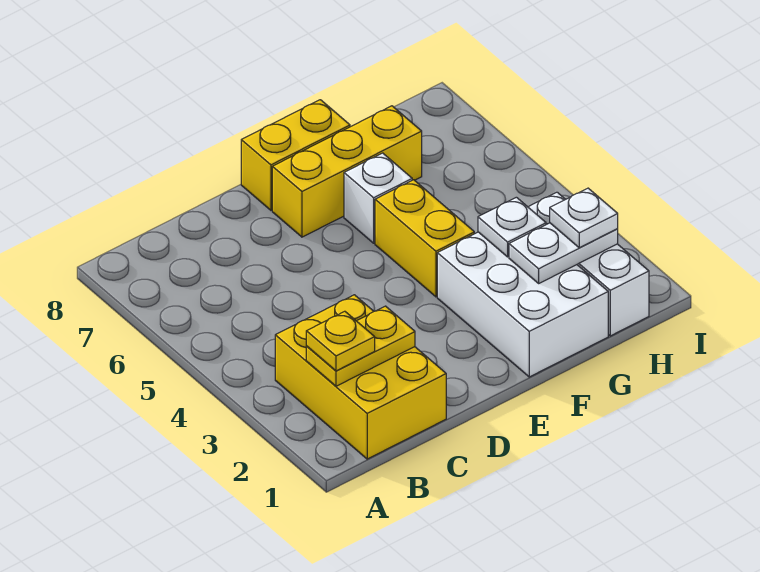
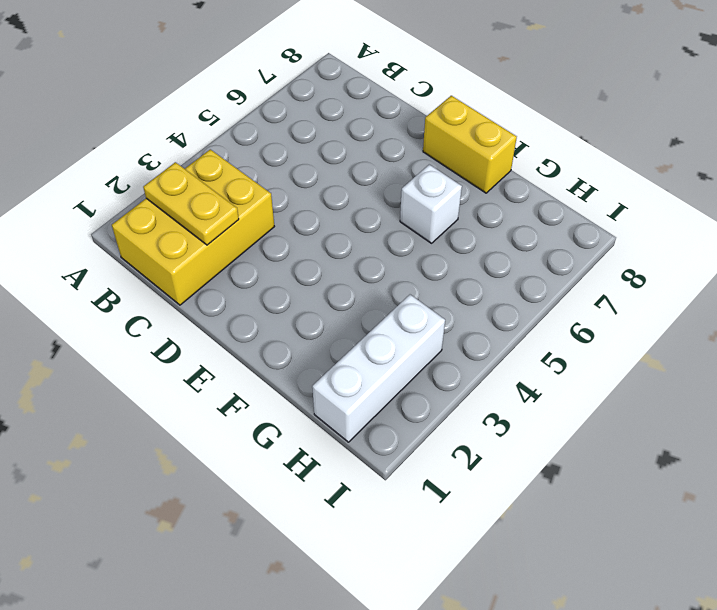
none -> yellow 1x3 brick [272,106,422,237]
none -> white 2x3 brick [437,232,608,377]
none -> yellow 1x2 brick [375,180,474,297]

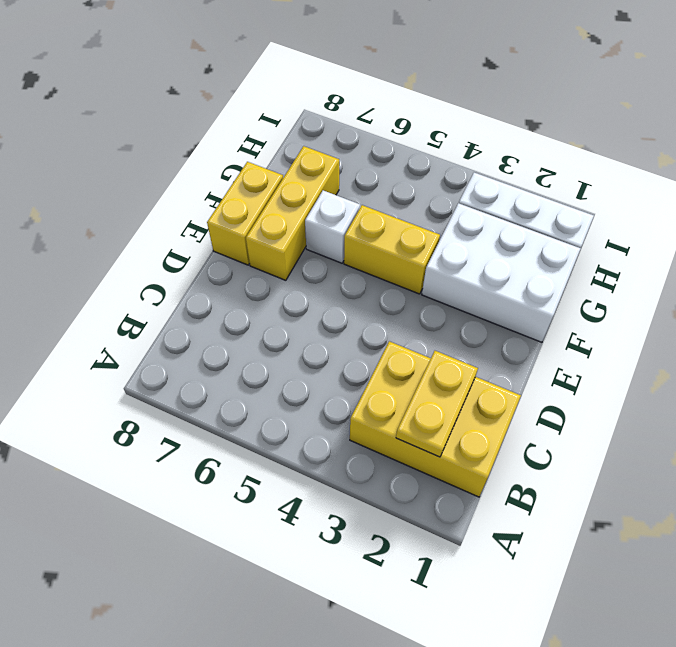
none -> white 1x2 plate [509,223,618,283]
none -> white 1x1 plate [478,197,546,257]
none -> yellow 1x1 plate [306,311,375,371]

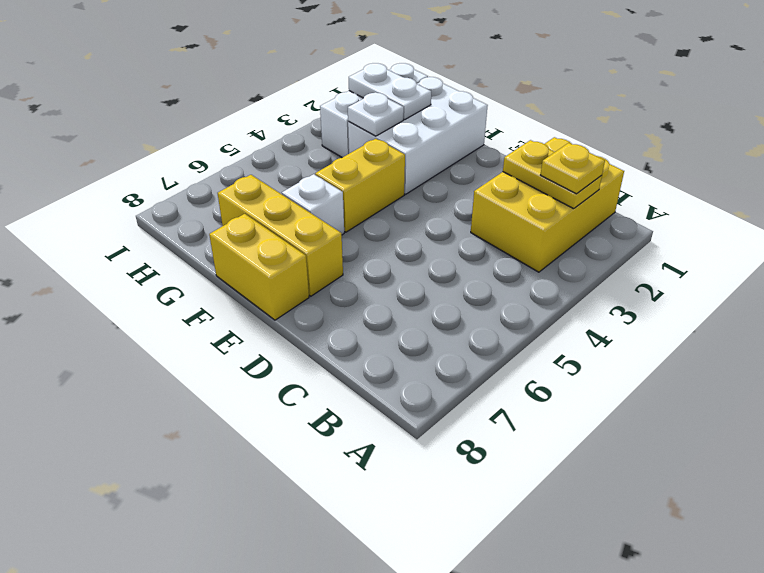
none -> white 1x1 plate [550,188,618,248]

